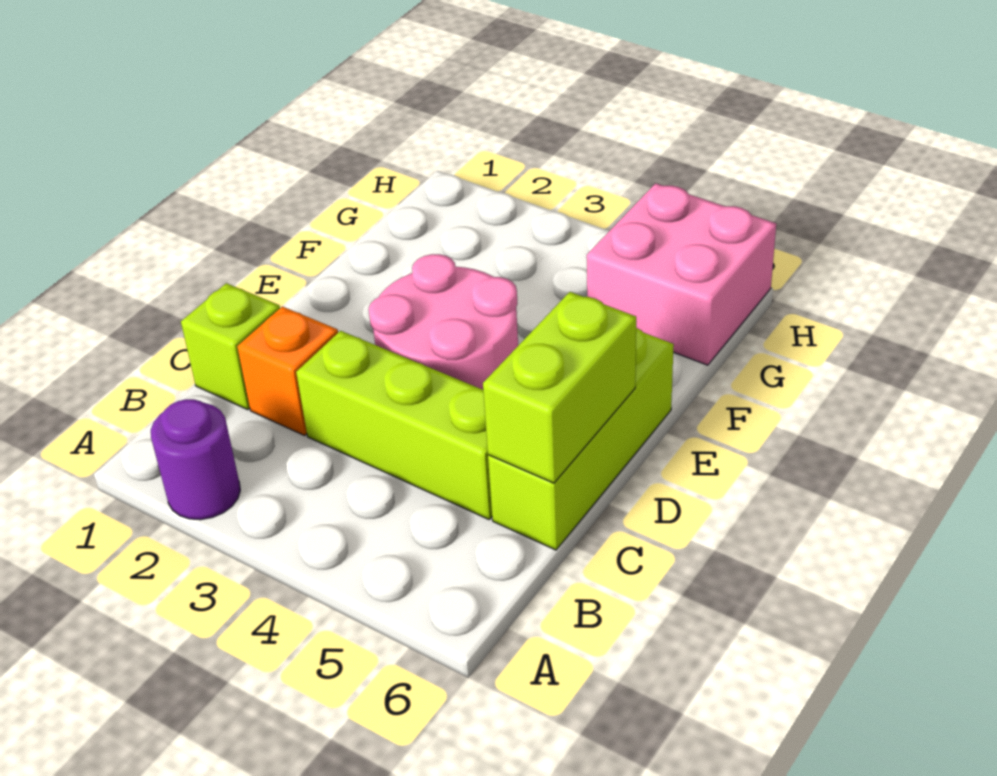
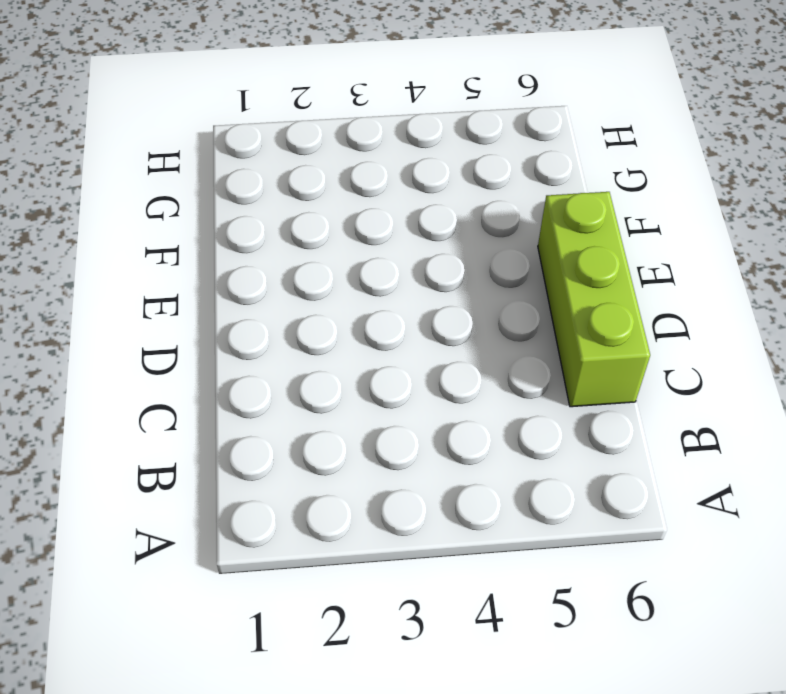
none -> purple 1x1 round brick [151,399,240,520]
none -> lime 1x1 brick [181,283,280,410]

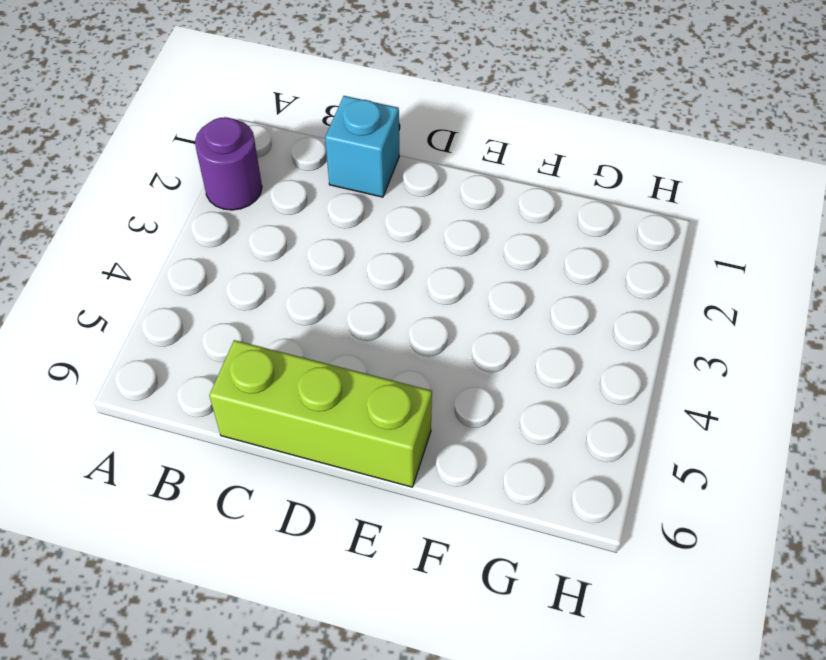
cyan 1x1 brick [325,96,399,197] -> lime 1x1 brick [181,283,280,410]
none -> orange 1x1 brick [237,307,338,435]
none -> lime 1x3 brick [296,331,492,519]

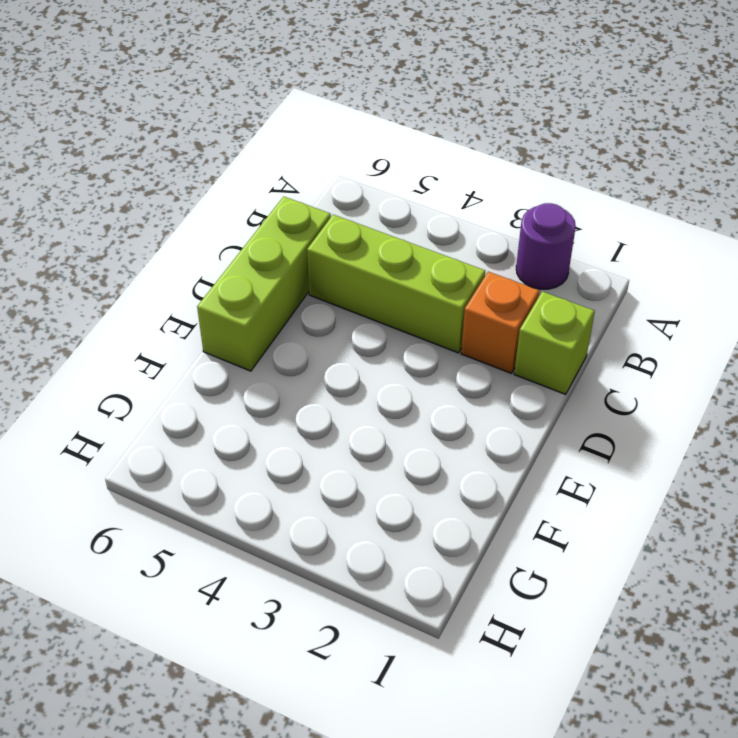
none -> pink 2x2 round brick [369,254,518,390]
none -> pink 2x2 brick [587,183,776,365]

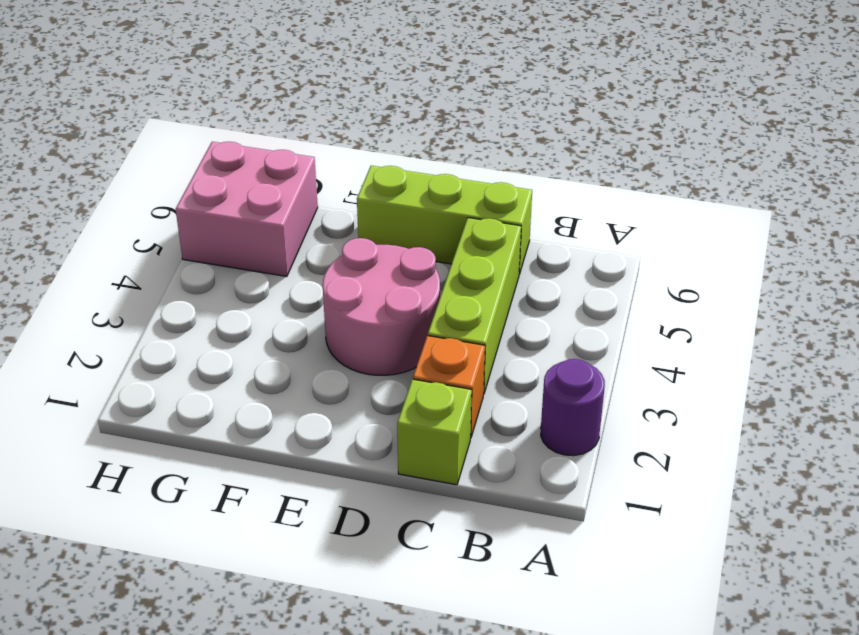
none -> lime 1x2 brick [483,292,636,483]

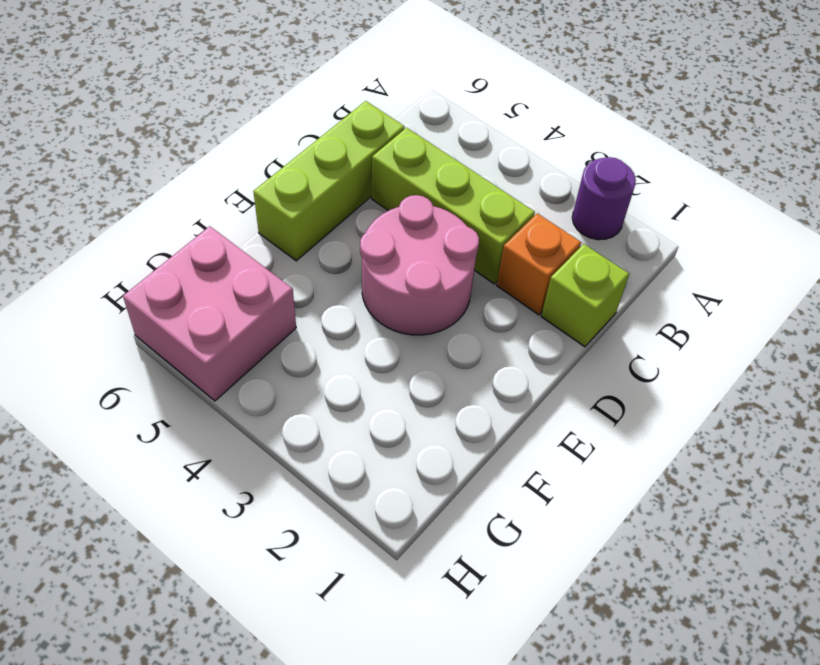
none -> lime 1x2 brick [483,292,636,483]

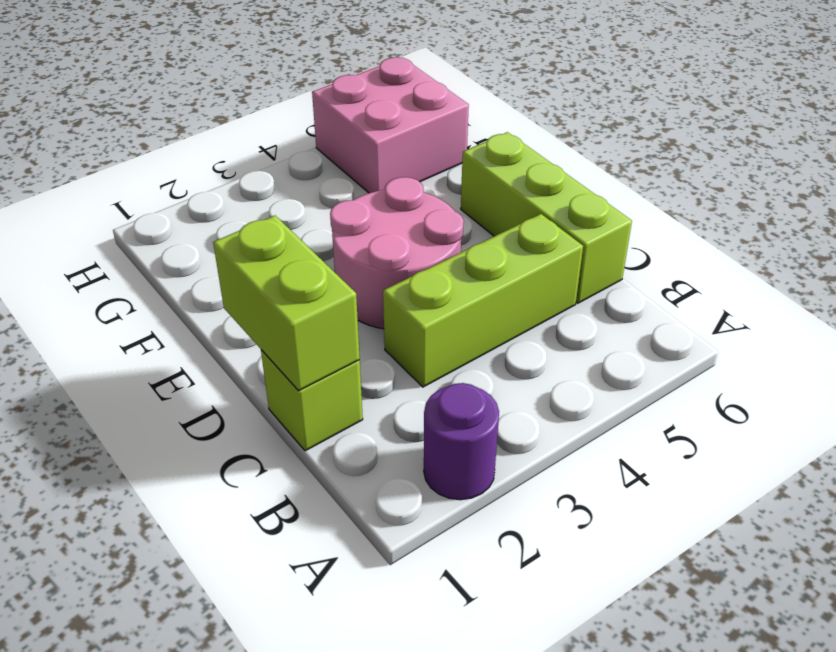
lime 1x2 brick [213,216,360,391] -> lime 1x2 brick moved to [483,292,636,483]
none -> orange 1x1 brick [237,307,338,435]

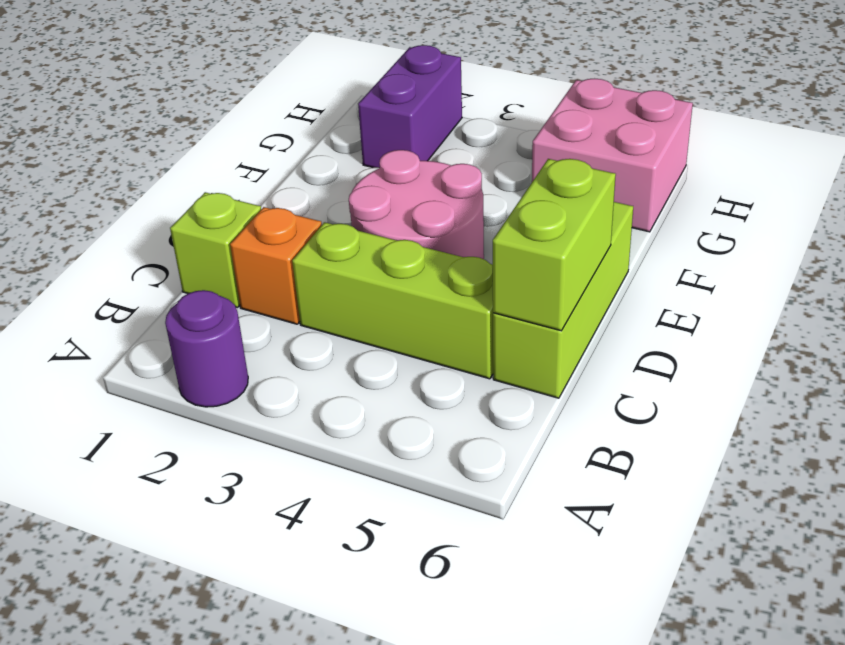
purple 1x2 brick [358,45,462,168] -> none

